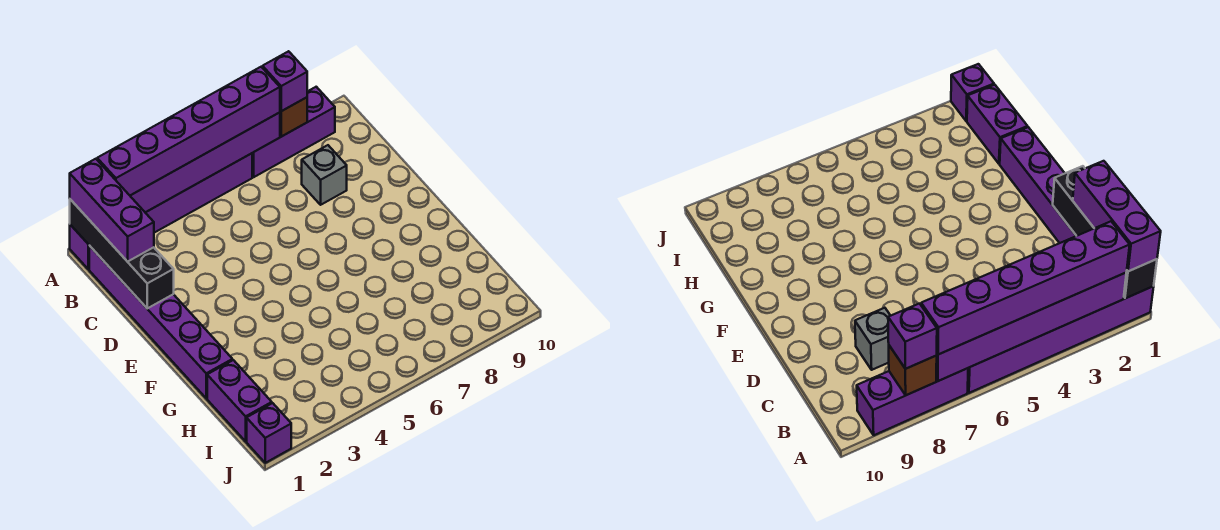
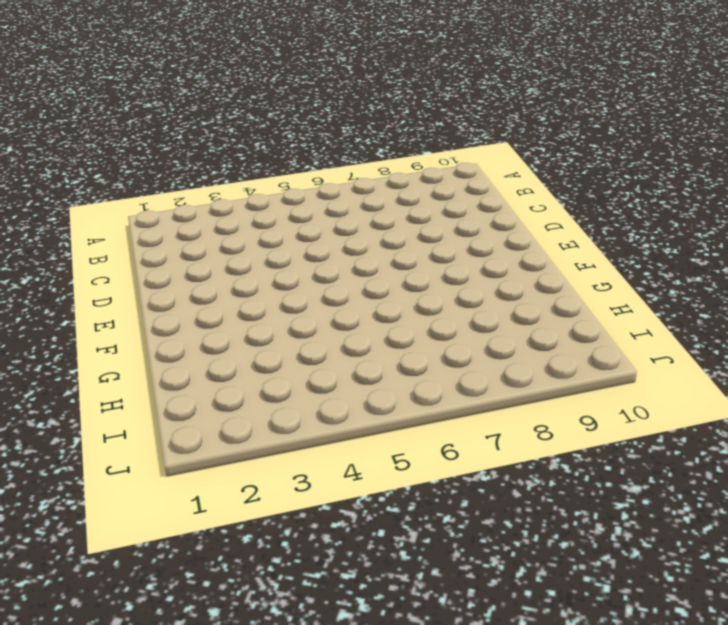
none -> purple 1x6 brick [70,153,252,269]
none -> purple 1x3 brick [252,87,335,177]
none -> purple 1x6 brick [89,246,232,398]

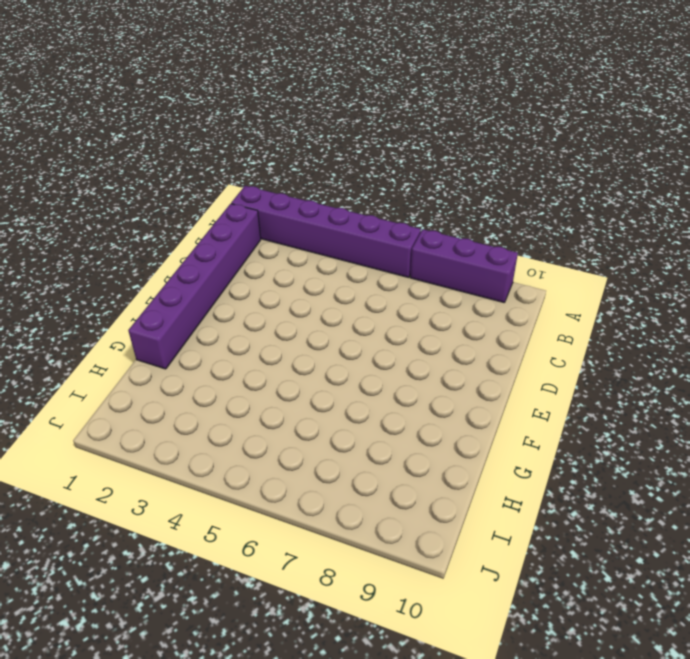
none -> grey 1x1 brick [302,145,347,205]
none -> purple 1x2 brick [207,360,272,441]
none -> purple 1x1 brick [247,403,291,463]

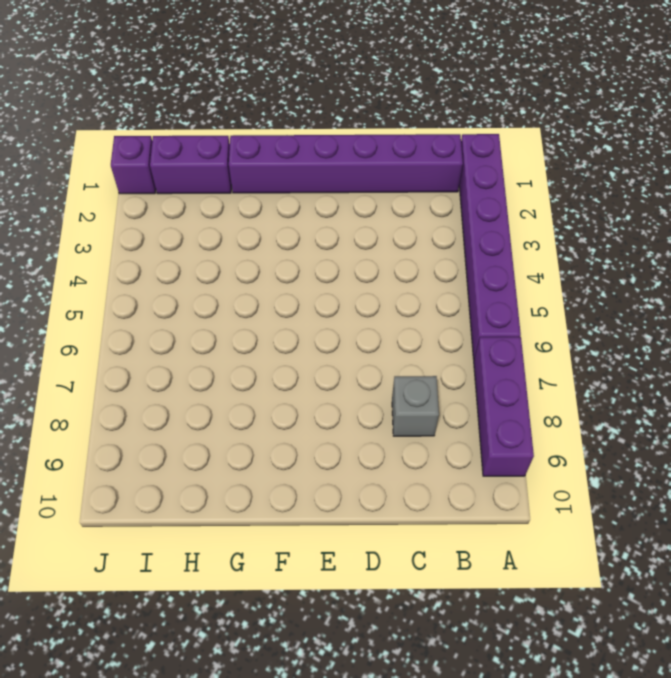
none -> black 1x4 brick [70,199,174,309]
none -> purple 1x6 brick [130,112,280,212]
none -> brown 1x1 brick [280,97,307,137]

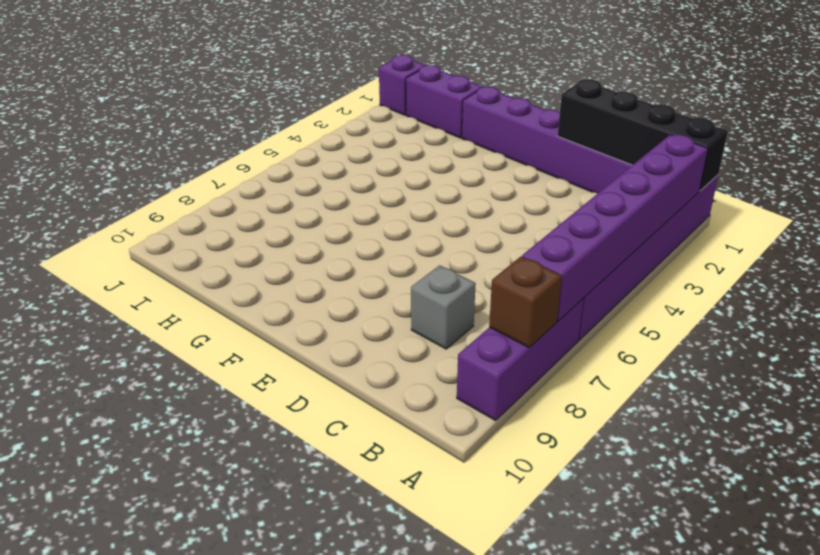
none -> purple 1x3 brick [70,159,154,262]
none -> purple 1x6 brick [97,67,280,195]
none -> purple 1x1 brick [263,51,307,111]

